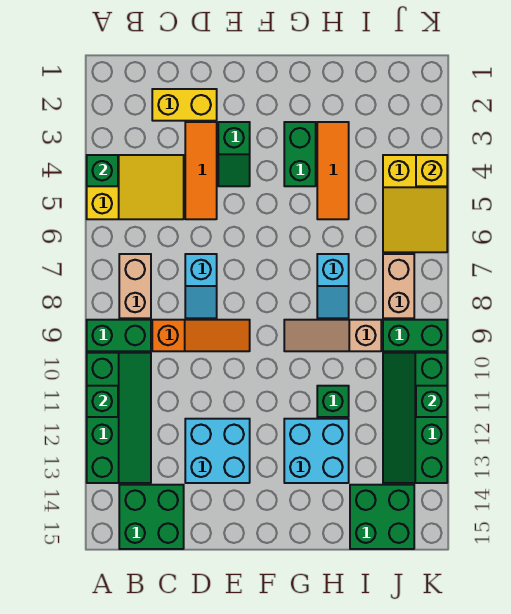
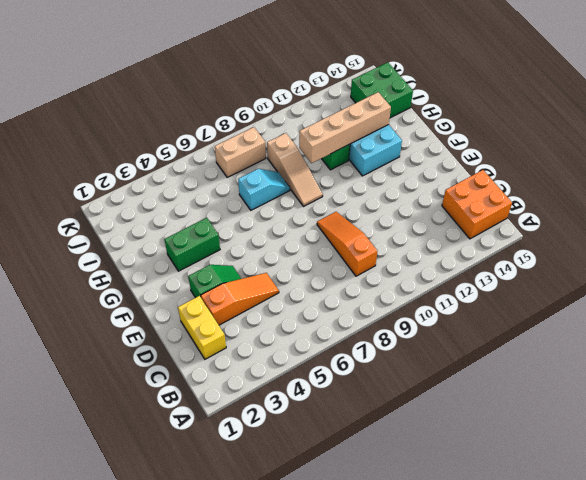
orange 2x2 brick [442,170,512,239] -> green 2x2 brick [119,485,184,549]
orange 1x3 slope [201,273,279,325] -> orange 1x3 tile [185,122,217,219]
tan 1x4 brick [299,92,391,163] -> none
none -> yellow 2x3 slope [87,155,184,219]
none -> green 1x2 brick [87,320,151,351]
none -> green 2x4 slope [87,353,151,483]

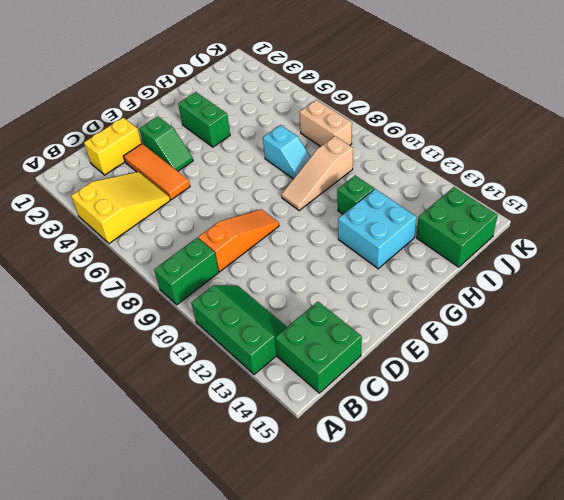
green 2x3 slope [191,285,287,375] -> green 2x4 slope [87,353,151,483]
none -> tan 1x2 brick [119,254,151,318]
none -> cyan 1x2 slope [185,254,217,318]
none -> cyan 2x2 brick [185,419,250,483]

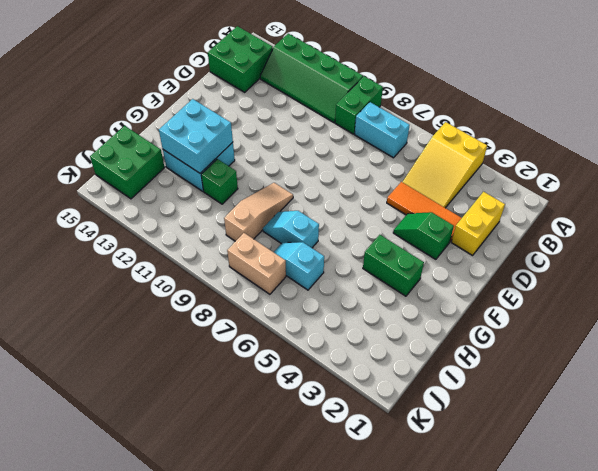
cyan 1x2 brick [355,102,410,158] -> tan 1x2 brick [119,254,151,318]
cyan 2x2 brick [159,99,233,173] -> cyan 2x2 brick moved to [185,419,250,483]
cyan 1x2 slope [274,242,324,290] -> cyan 1x2 slope moved to [185,254,217,318]
none -> orange 1x3 slope [152,320,250,351]
none -> orange 1x3 tile [317,122,349,219]
none -> yellow 2x3 slope [383,155,447,252]

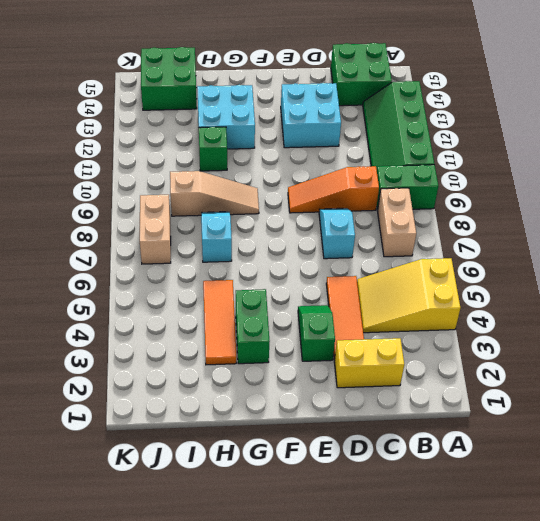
none -> yellow 2x3 slope [383,155,447,252]
none -> green 1x2 brick [383,320,447,351]
none -> green 2x4 slope [383,353,447,483]

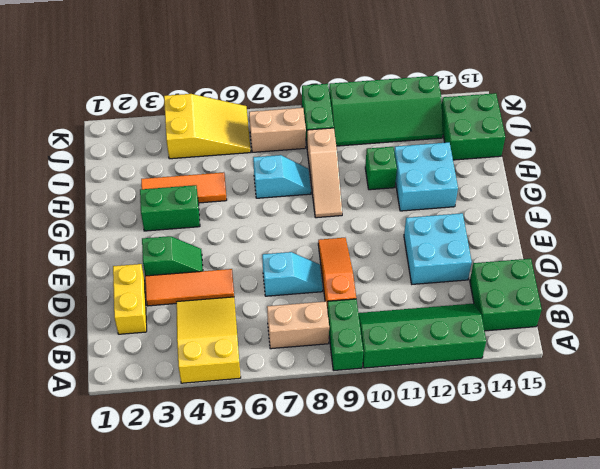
none -> green 1x1 brick [87,155,118,186]
none -> green 1x1 brick [87,386,118,417]
none -> yellow 1x1 brick [416,155,447,186]

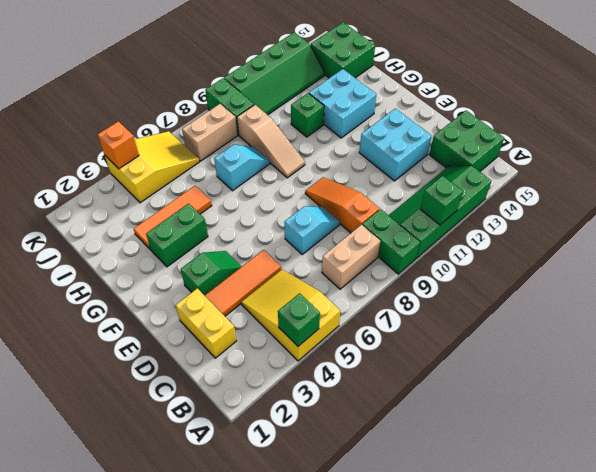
orange 1x1 brick [98,121,139,169] -> yellow 1x1 brick [416,155,447,186]
none -> green 1x1 brick [416,386,447,417]

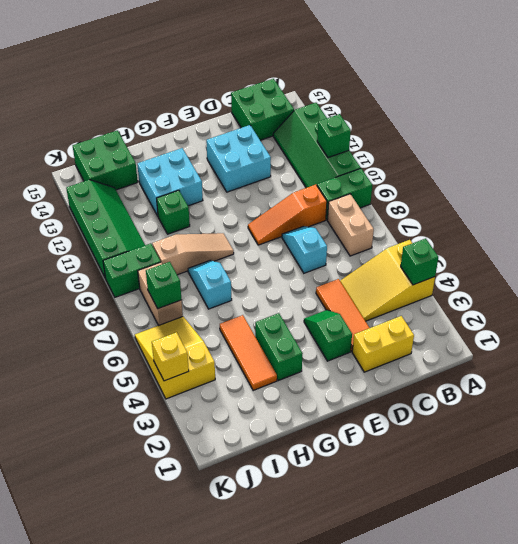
green 1x1 brick [146,262,182,309] -> green 1x1 brick moved to [416,386,447,417]

